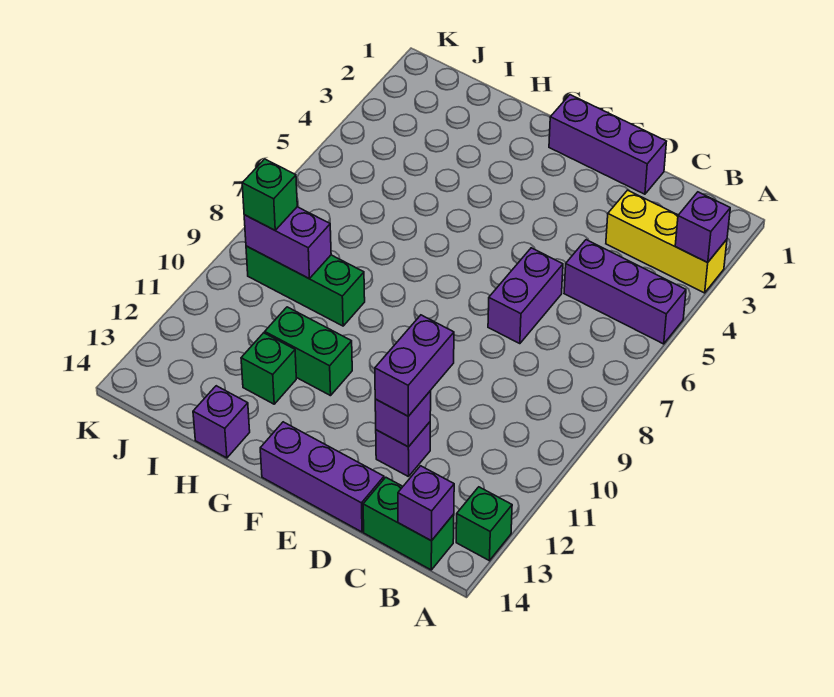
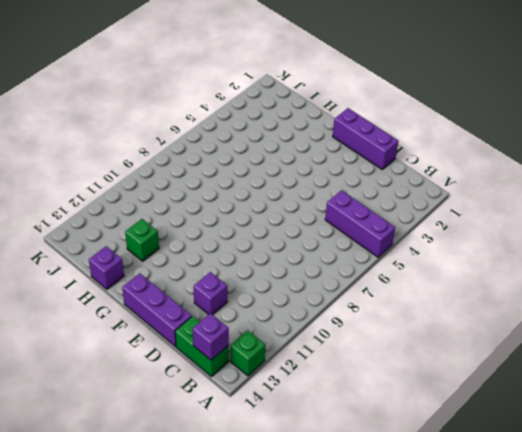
none -> yellow 1x3 brick [606,190,727,293]
none -> purple 1x2 brick [488,248,563,344]
none -> green 1x2 brick [265,307,352,396]

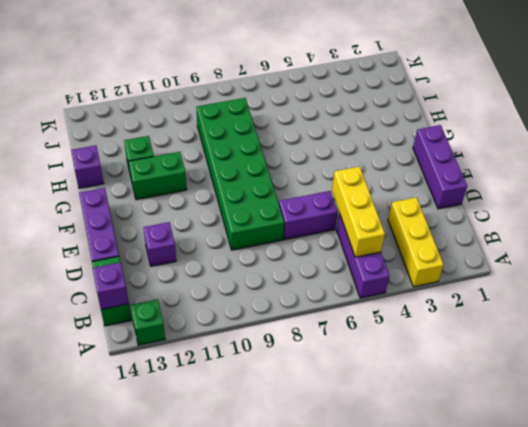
yellow 1x3 brick [332,166,385,257] -> none
green 2x6 brick [197,98,284,250] -> green 1x3 brick [246,246,365,326]
green 1x2 brick [129,152,187,200] -> green 1x2 brick turned to [265,307,352,396]
none -> purple 1x1 brick [675,192,730,262]
none -> purple 1x1 brick [375,391,431,447]
none -> purple 1x2 brick [244,207,331,278]

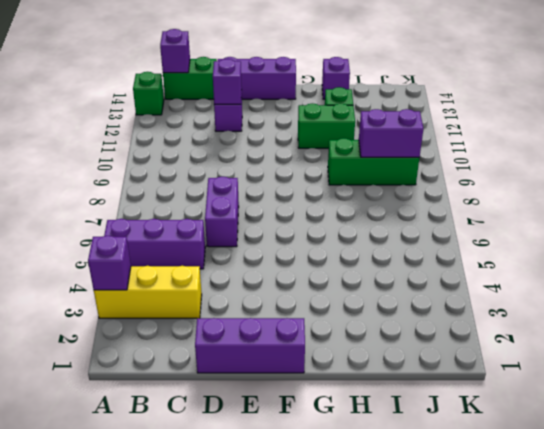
none -> purple 1x2 brick [375,315,454,416]
none -> green 1x1 brick [242,159,297,230]

